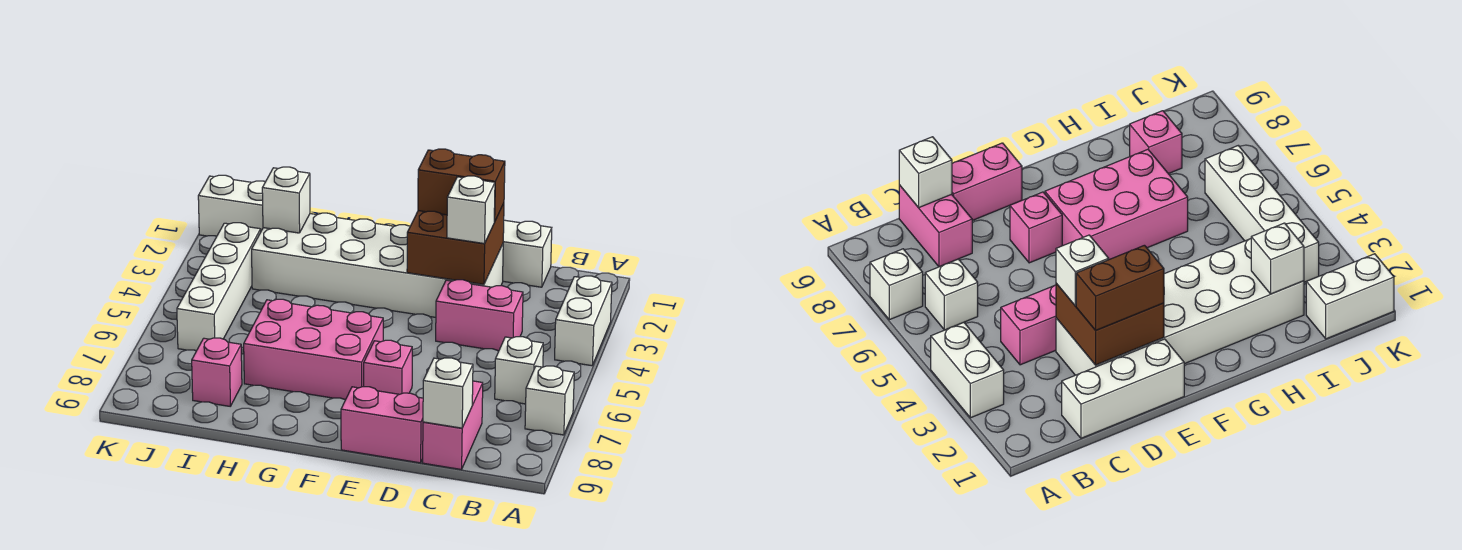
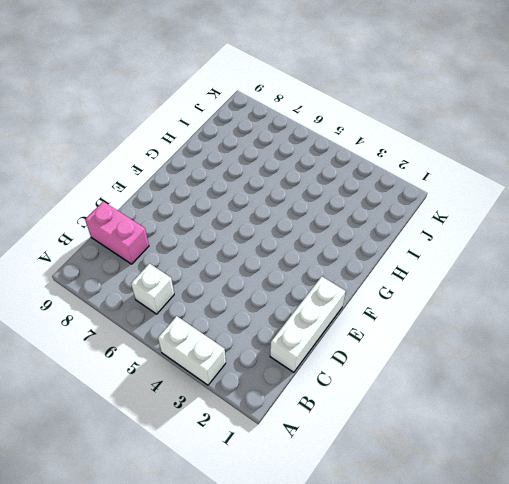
none -> white 1x1 brick [525,366,574,435]
none -> pink 1x2 brick [436,280,523,351]
none -> white 2x6 brick [252,213,503,317]

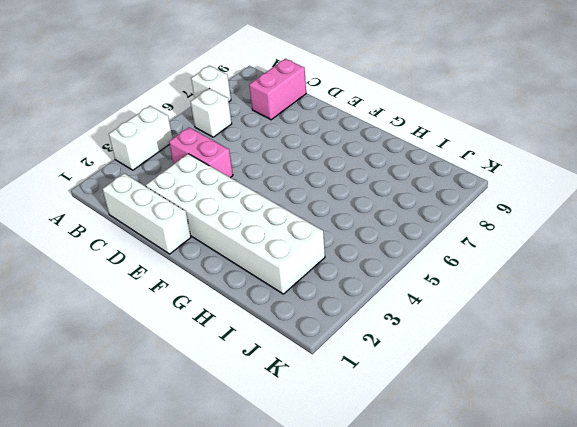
none -> pink 1x2 brick [341,387,423,463]
none -> pink 1x1 brick [364,340,412,394]
none -> pink 2x3 brick [244,299,383,400]

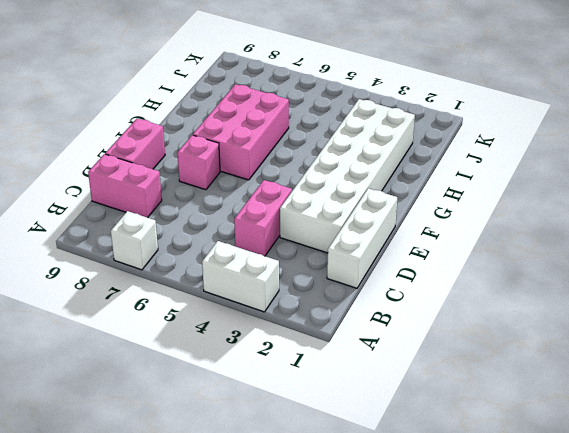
none -> white 1x1 brick [495,337,543,404]
none -> pink 1x1 brick [192,338,242,406]
none -> white 1x2 brick [198,175,265,236]

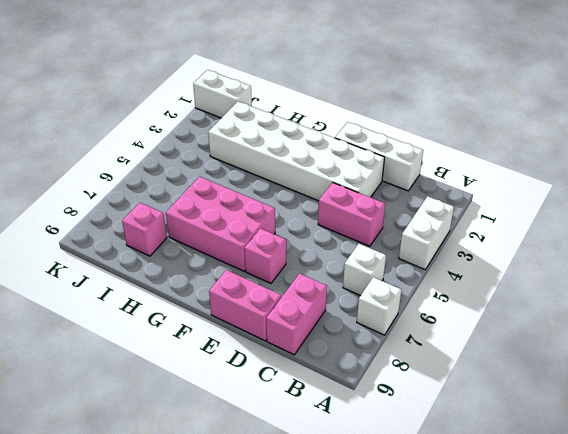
none -> white 1x4 brick [177,223,261,351]
none -> white 1x1 brick [423,358,473,428]
none -> brown 2x2 brick [407,203,504,284]

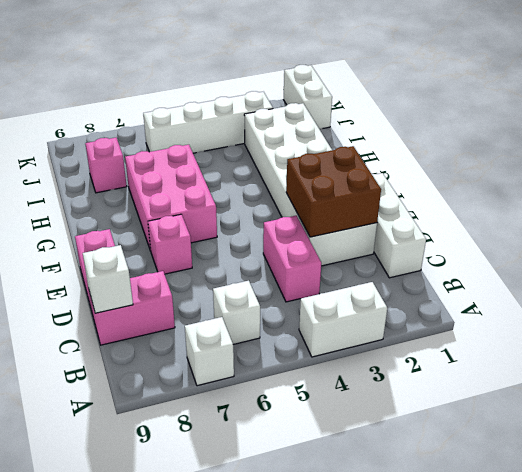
none -> white 1x1 brick [262,167,310,233]
none -> brown 1x2 brick [418,149,505,222]
none -> white 1x1 brick [447,176,495,244]

